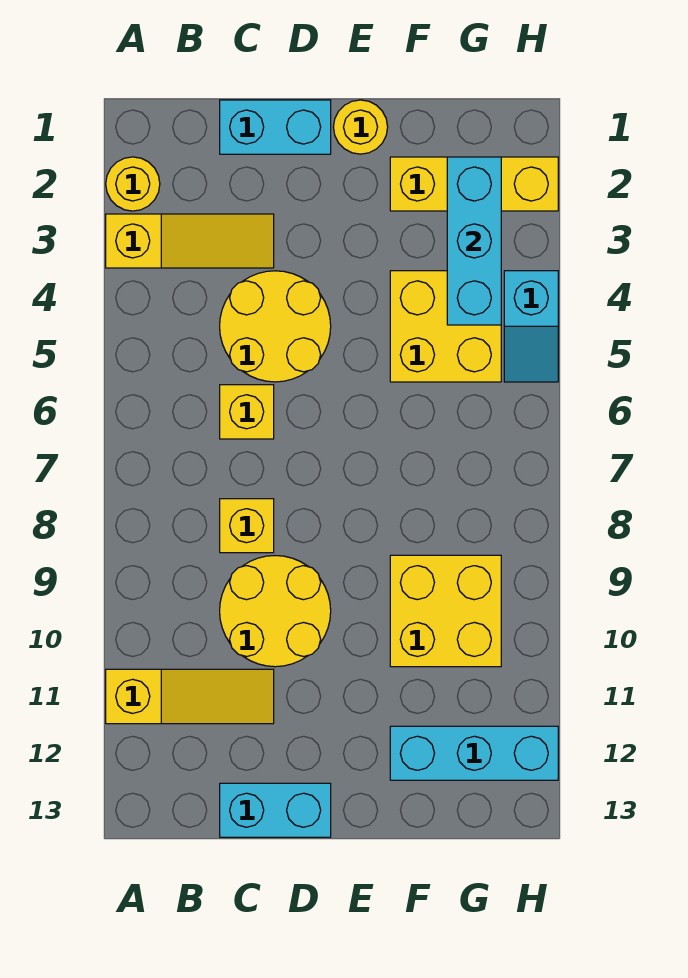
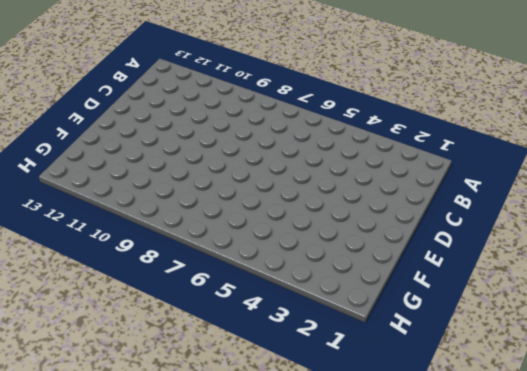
none -> yellow 1x1 round brick [106,157,160,211]
none -> yellow 1x3 slope [106,214,274,268]
none -> yellow 1x3 slope [106,669,274,724]

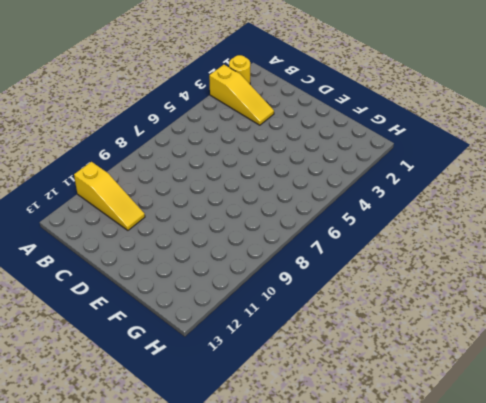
none -> cyan 1x2 brick [220,100,331,154]
none -> yellow 2x2 round brick [220,271,331,382]
none -> yellow 1x1 brick [220,385,274,439]

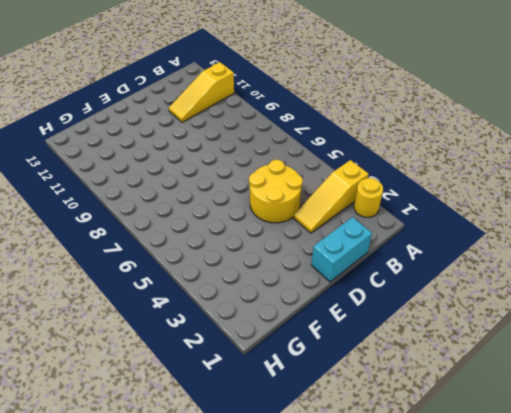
none -> yellow 1x1 brick [220,385,274,439]
none -> yellow 1x1 brick [220,499,274,553]
none -> yellow 2x2 round brick [220,556,331,667]

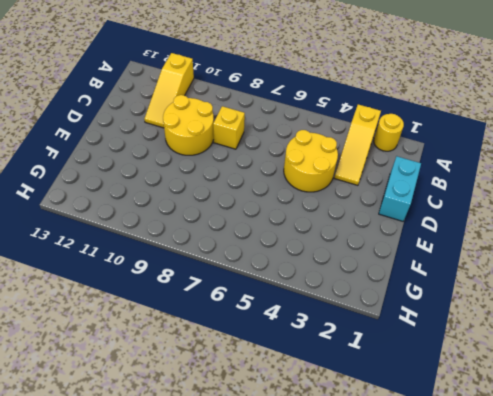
none -> yellow 1x1 brick [220,385,274,439]
none -> cyan 1x2 brick [220,783,331,837]
none -> yellow 1x1 round brick [333,100,388,154]

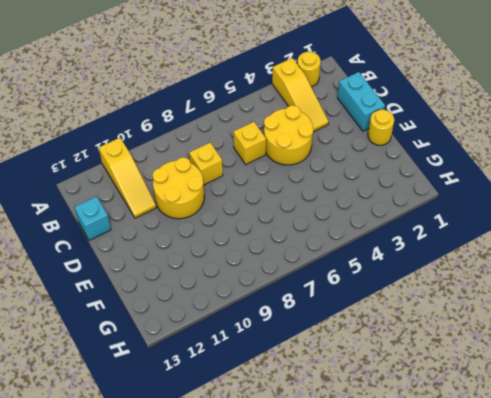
cyan 1x1 brick [74,197,111,240] -> cyan 1x2 brick [220,783,331,837]
none -> yellow 1x3 brick [390,157,558,211]
none -> yellow 2x2 brick [390,271,501,382]
none -> yellow 2x2 brick [390,555,501,667]

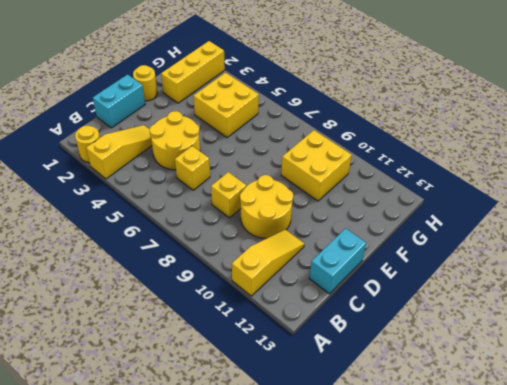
none -> cyan 1x3 brick [390,726,558,780]
none -> cyan 1x2 slope [504,271,558,382]
none -> cyan 1x3 brick [447,157,501,325]

